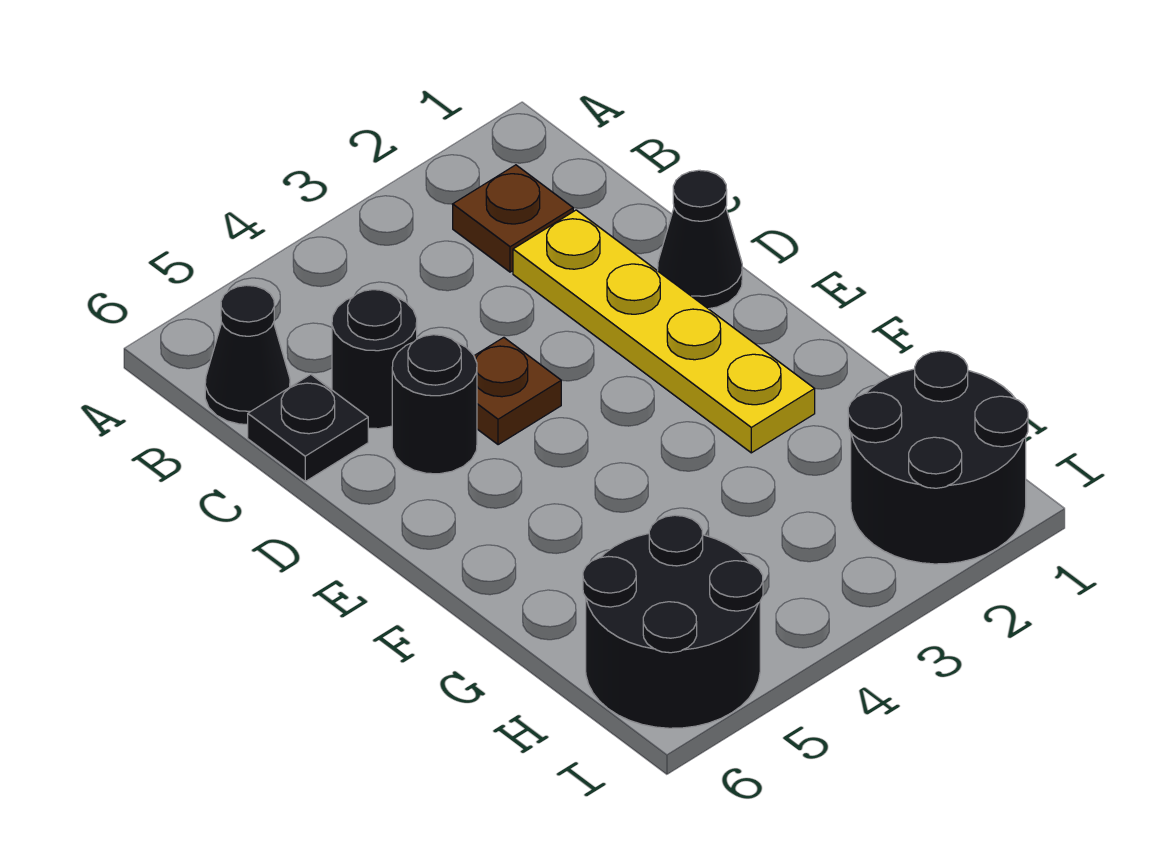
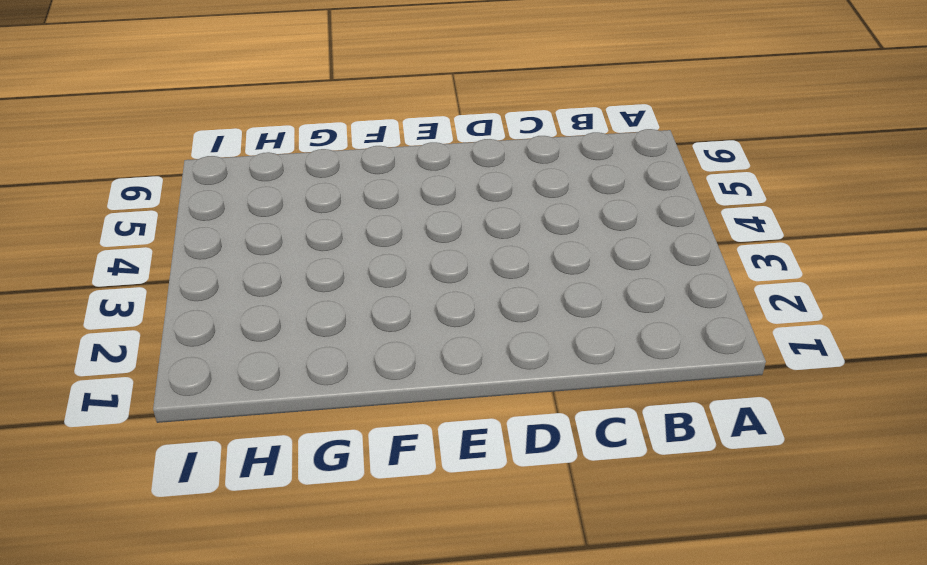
none -> brown 1x1 plate [453,165,573,272]
none -> black 1x1 cone [205,285,290,424]

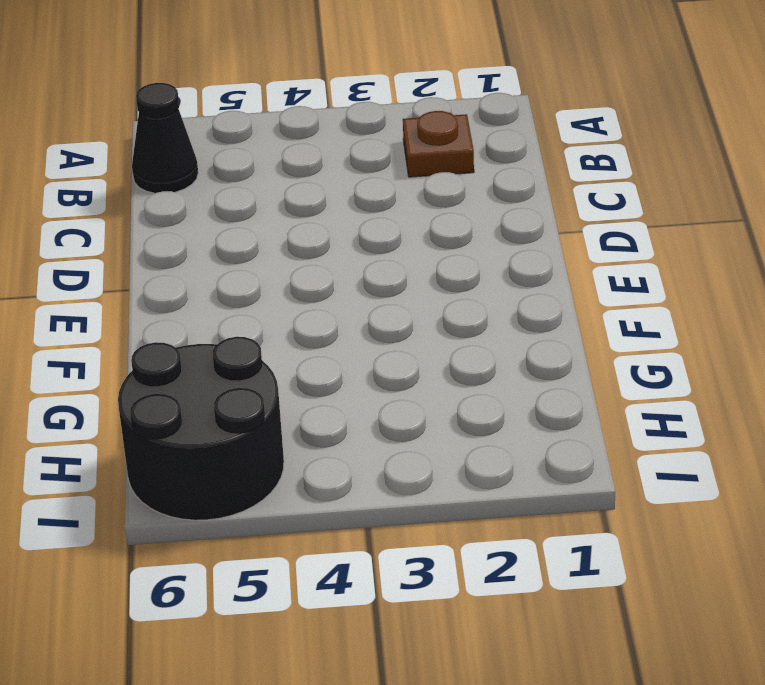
none -> yellow 1x4 plate [513,210,815,453]
none -> black 1x1 round brick [332,290,417,429]

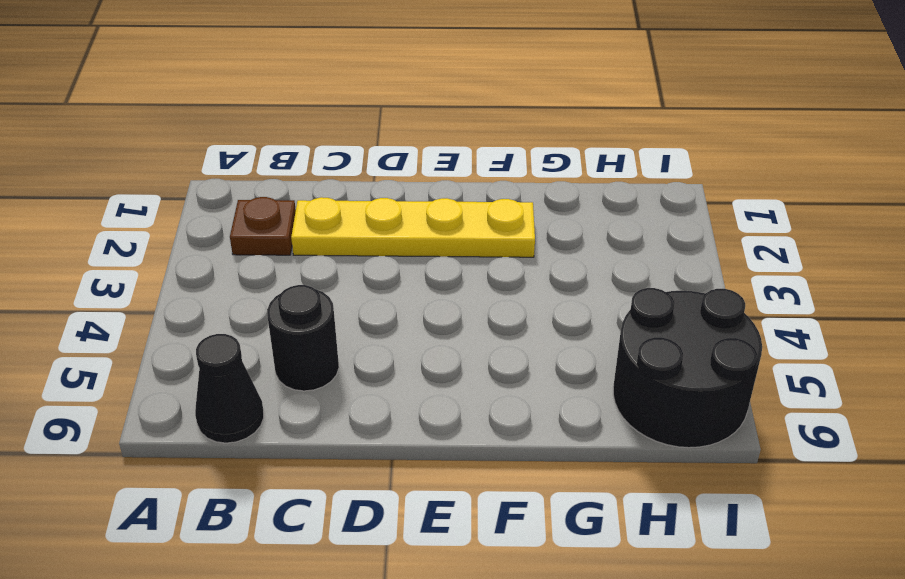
none -> black 1x1 plate [248,375,368,481]
none -> black 1x1 cone [658,170,742,309]

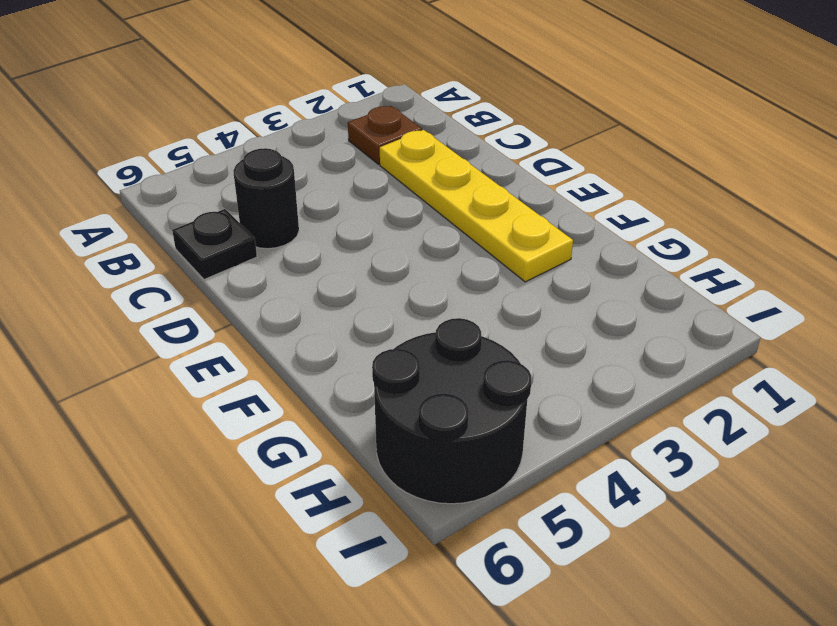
none -> black 1x1 cone [205,285,290,424]
none -> black 1x1 cone [658,170,742,309]

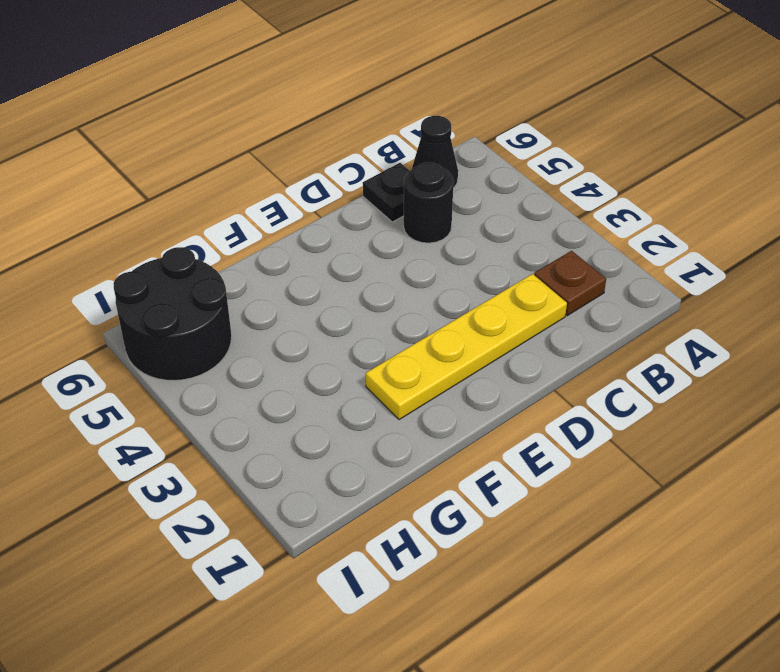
none -> black 1x1 cone [658,170,742,309]
none -> brown 1x1 plate [474,337,561,445]

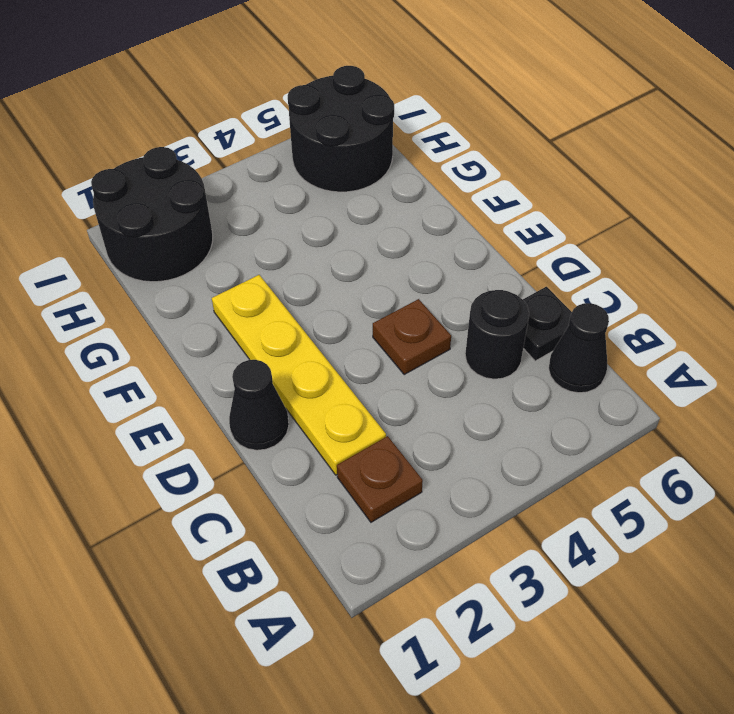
none -> black 1x1 round brick [392,335,477,474]

